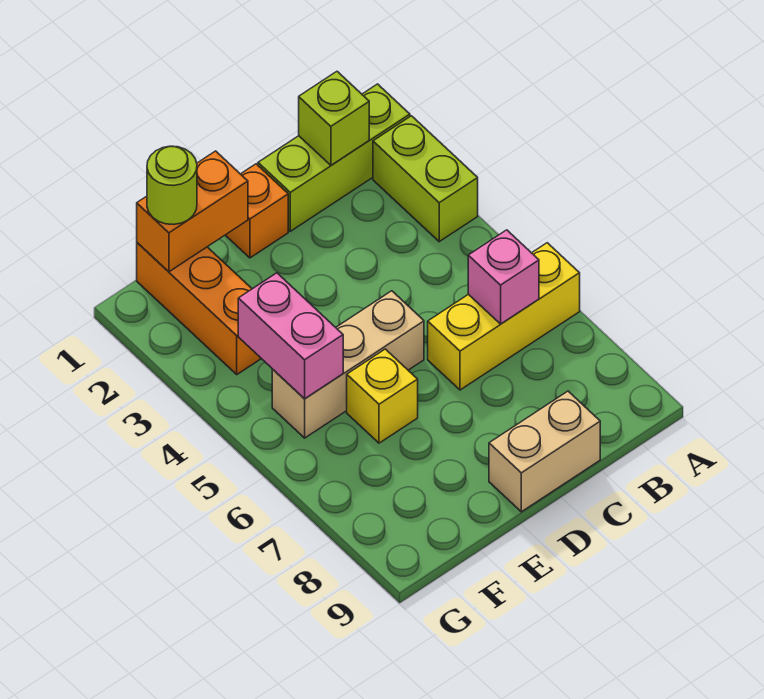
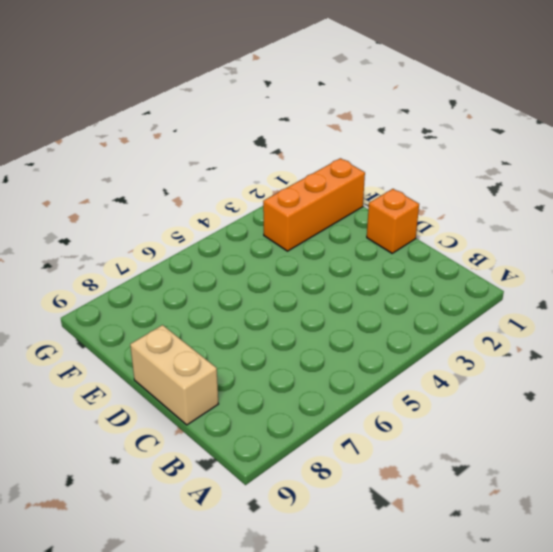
none -> lime 1x3 brick [258,84,410,231]
none -> lime 1x2 brick [373,116,478,242]
none -> yellow 1x3 brick [428,243,580,390]

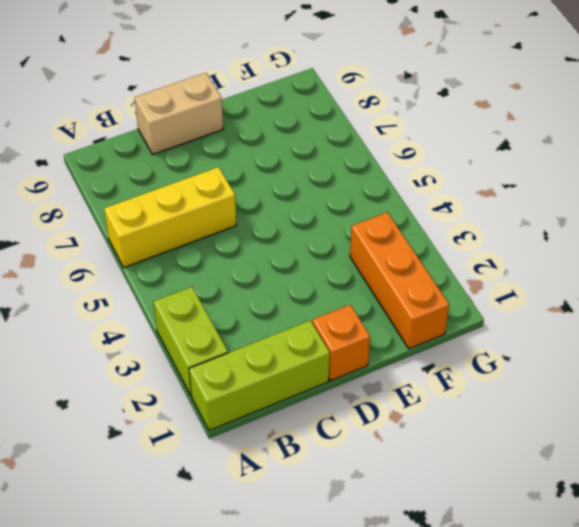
none -> tan 1x3 brick [272,291,424,438]
none -> yellow 1x1 brick [347,349,418,443]
none -> lime 1x1 brick [299,72,369,165]

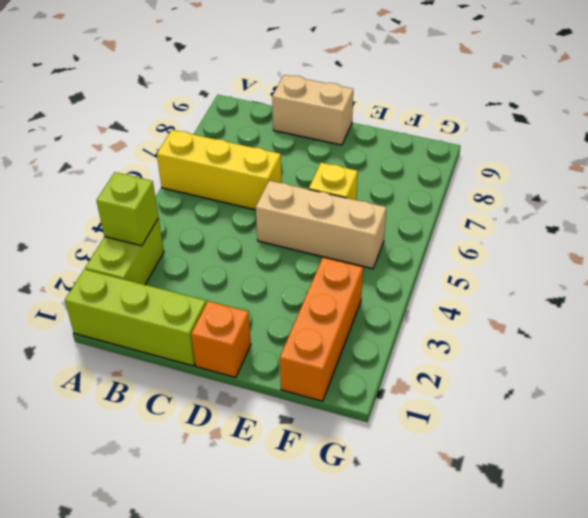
lime 1x1 brick [96,172,159,246] -> lime 1x1 brick moved to [299,72,369,165]
none -> pink 1x1 brick [468,230,539,324]
none -> orange 1x2 brick [137,151,248,272]
none -> pink 1x2 brick [238,273,343,398]

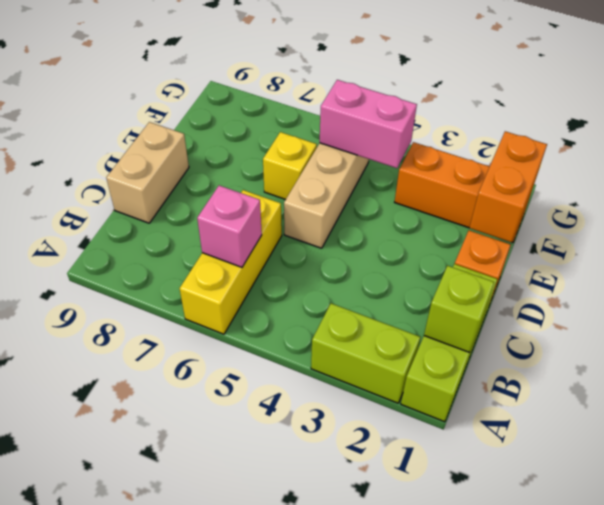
none -> lime 1x1 round brick [147,146,197,225]

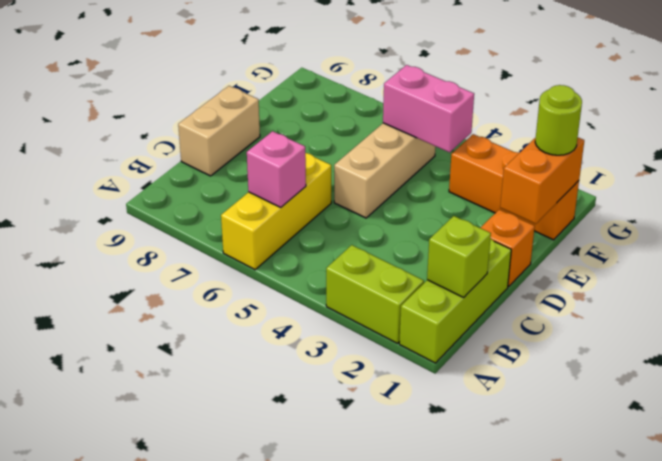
none -> yellow 1x1 brick [347,349,418,443]

